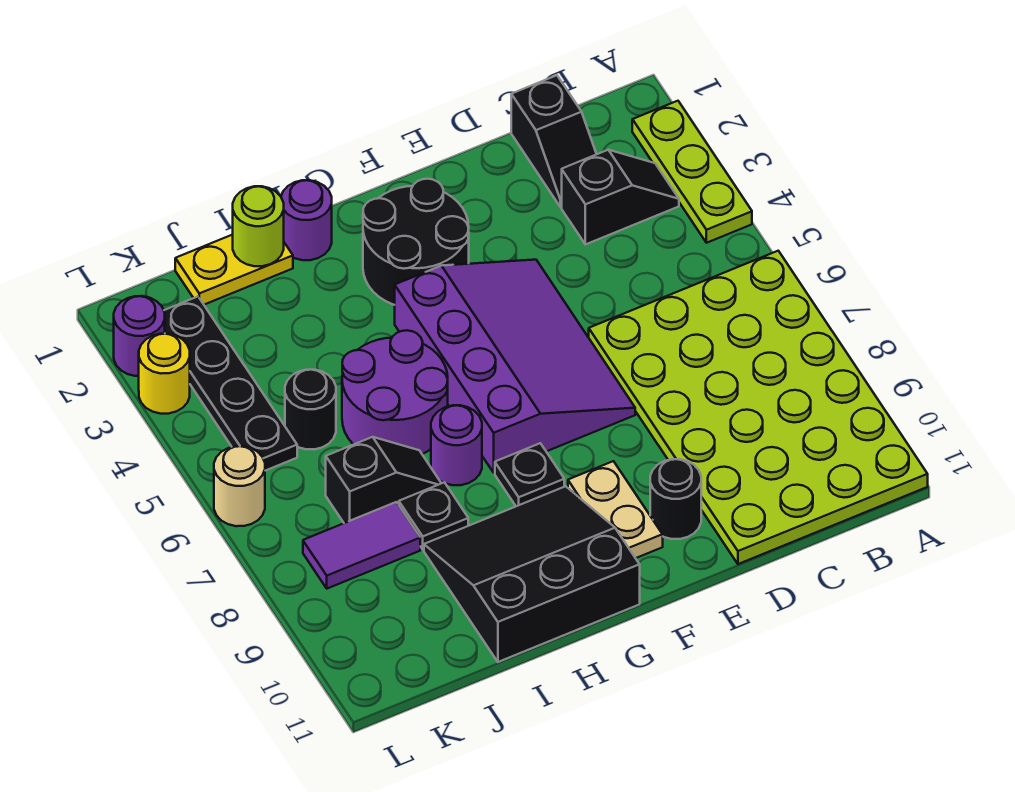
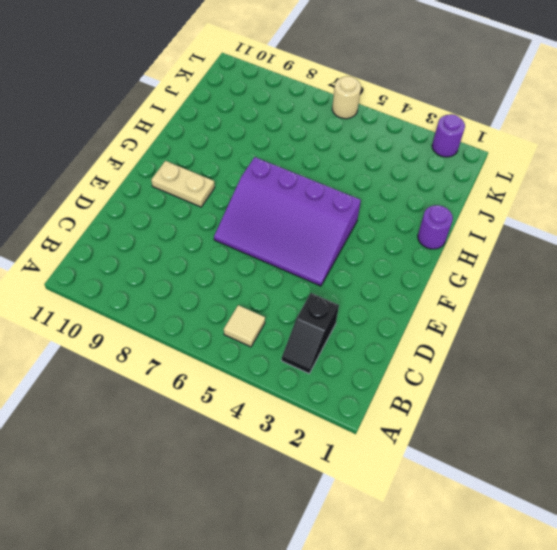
tan 1x1 tile [224,305,265,347] -> none
none -> lime 1x3 plate [632,101,752,243]
none -> lime 4x6 plate [589,251,928,564]
none -> black 1x2 slope [511,75,597,207]

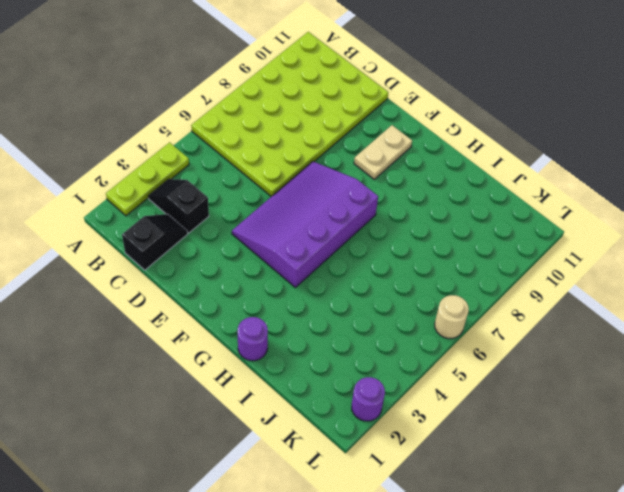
none -> black 1x1 round brick [650,459,701,539]
none -> black 2x2 round brick [363,179,469,305]
none -> black 1x1 plate [495,443,564,506]

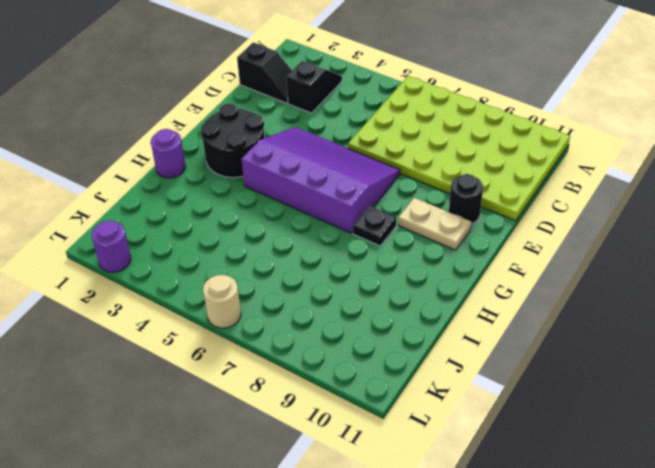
none -> lime 1x3 plate [632,101,752,243]
none -> black 3x3 slope [424,486,640,662]
none -> purple 2x2 round brick [342,330,448,454]

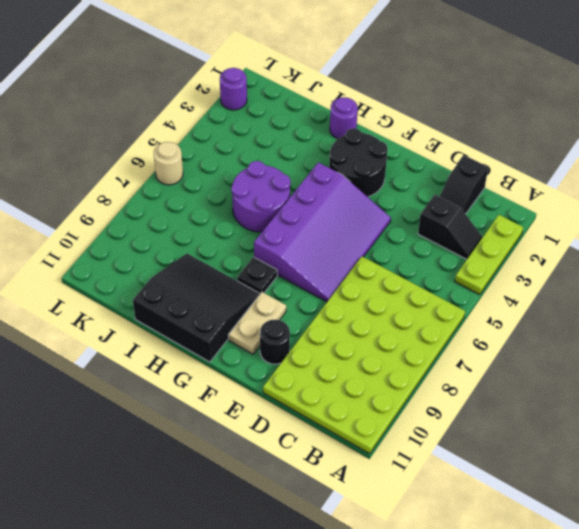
none -> purple 1x1 round brick [431,405,482,485]
none -> yellow 1x2 plate [175,235,293,305]
none -> black 1x2 slope [326,437,441,523]

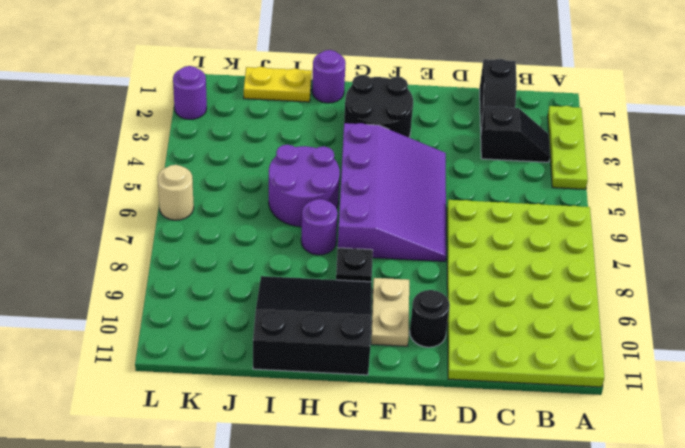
none -> black 1x2 slope [326,437,441,523]
none -> black 1x1 plate [399,482,468,549]
none -> black 1x1 round brick [285,370,336,449]

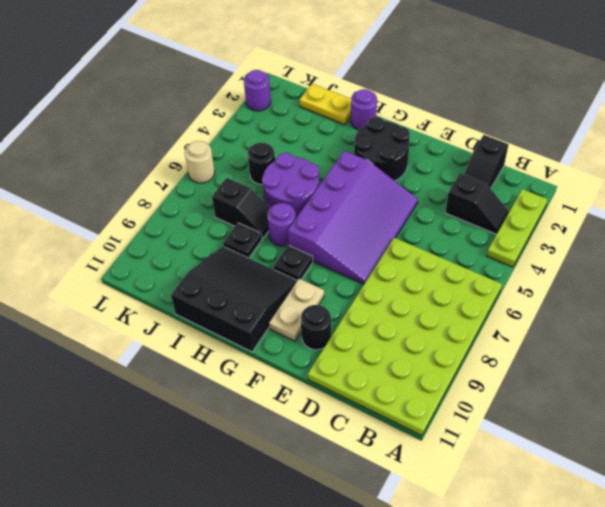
none -> purple 1x2 tile [303,502,420,589]
none -> black 1x4 plate [164,297,297,471]
none -> yellow 1x1 round brick [139,334,190,414]

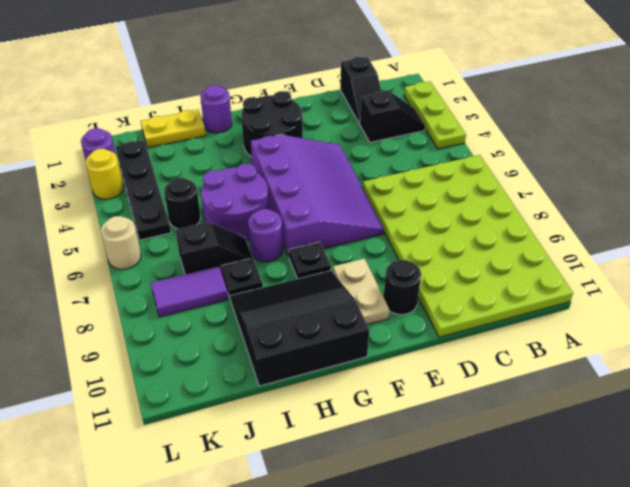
none -> lime 1x1 round brick [233,186,284,266]

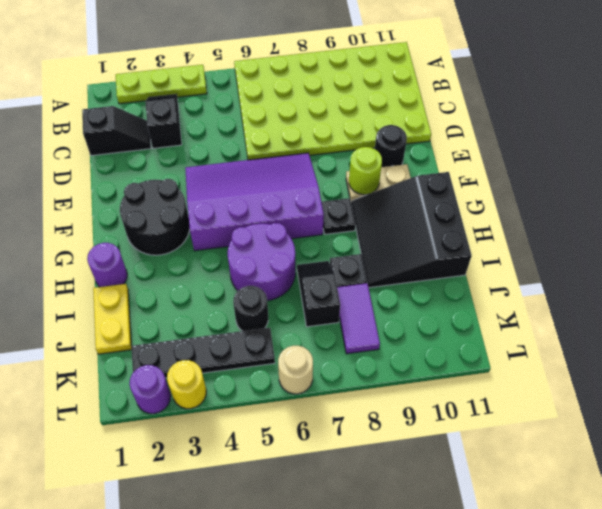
lime 1x1 round brick [349,147,382,195] -> lime 1x1 round brick moved to [233,186,284,266]
none -> purple 1x1 round brick [431,405,482,485]

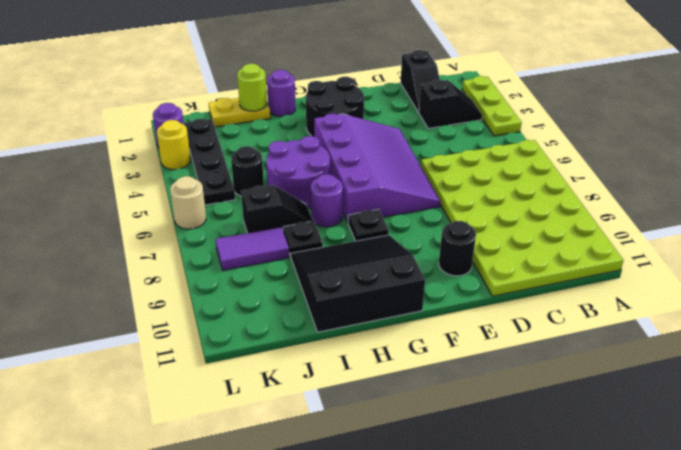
none -> tan 1x2 plate [568,461,663,558]

